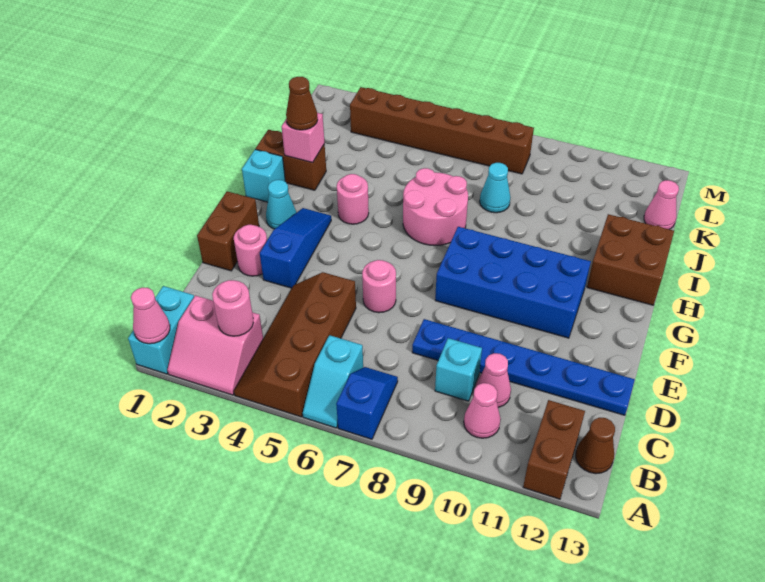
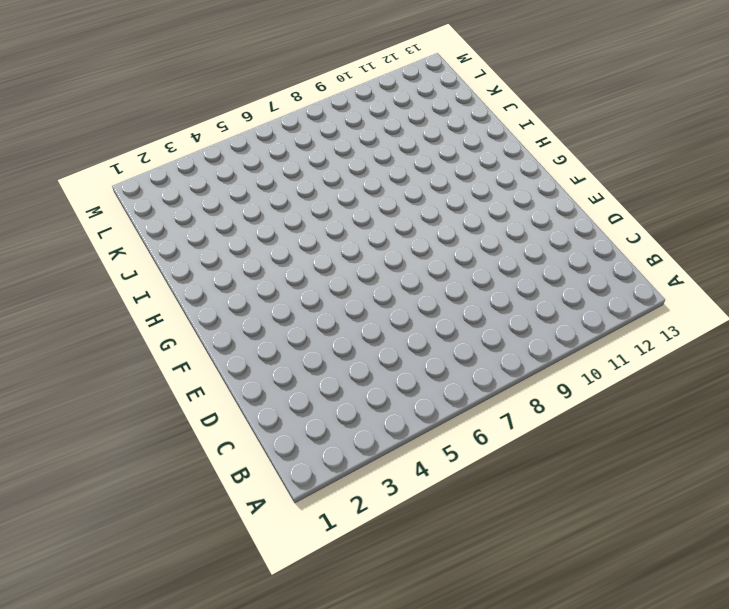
none -> cyan 1x2 brick [128,286,194,374]
none -> pink 2x2 slope [167,296,263,395]
none -> brown 2x4 slope [234,272,356,417]

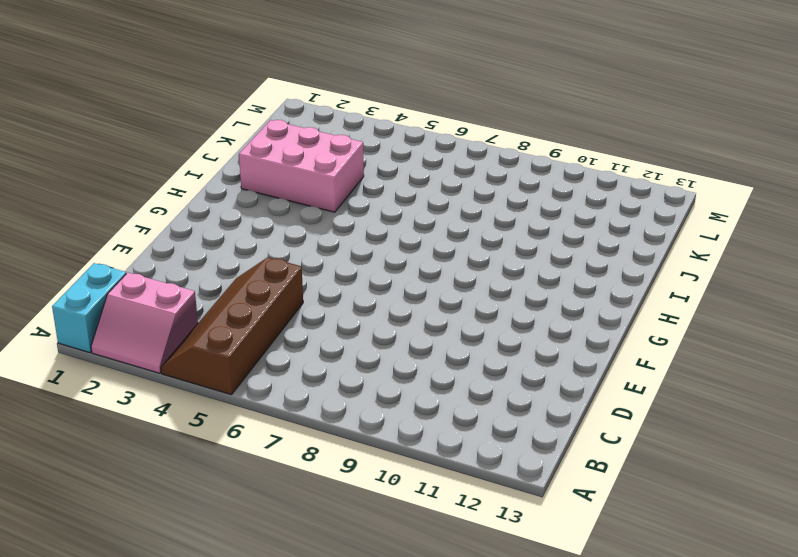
pink 2x3 brick [239,120,364,212] -> brown 1x2 brick [256,130,326,190]
none -> cyan 1x2 slope [303,335,363,428]
none -> blue 1x2 slope [336,367,398,439]
none -> brown 1x2 brick [523,400,585,499]

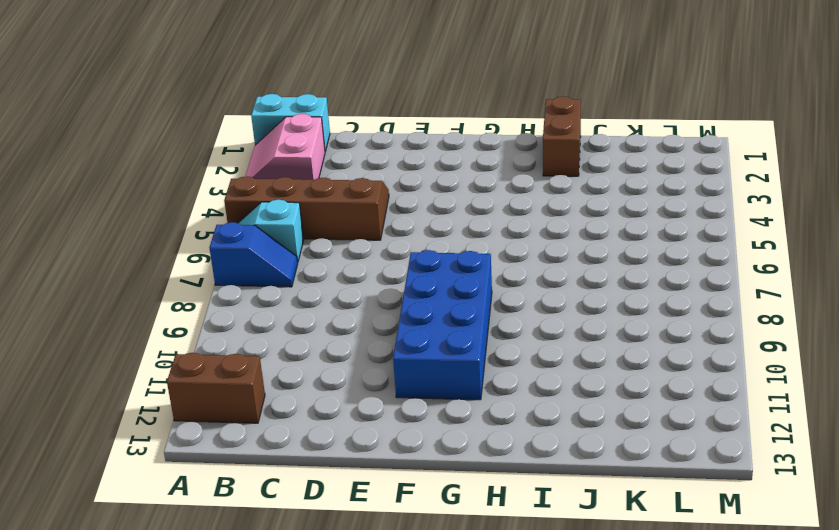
none -> pink 1x1 cone [464,383,501,438]
none -> brown 1x1 cone [576,418,615,474]
none -> cyan 1x1 brick [435,338,482,401]

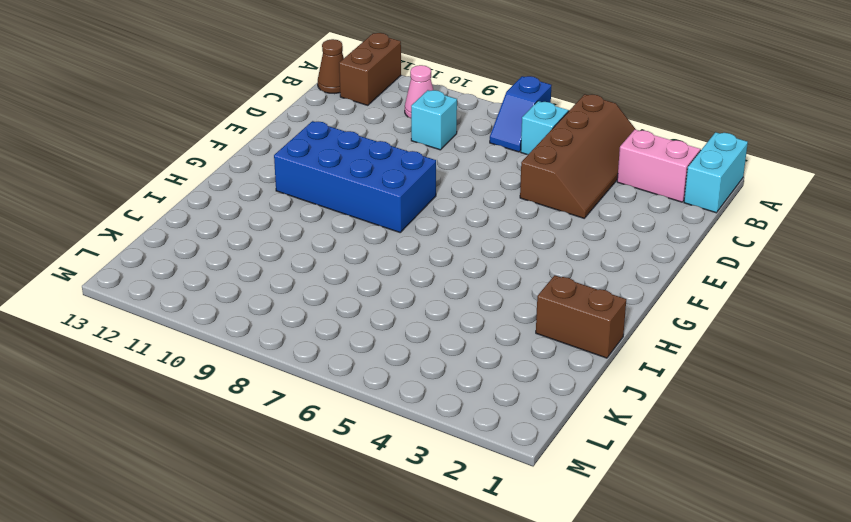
none -> pink 1x1 cone [476,353,511,407]
none -> blue 1x6 plate [412,319,635,415]
none -> brown 1x2 brick [197,191,259,271]

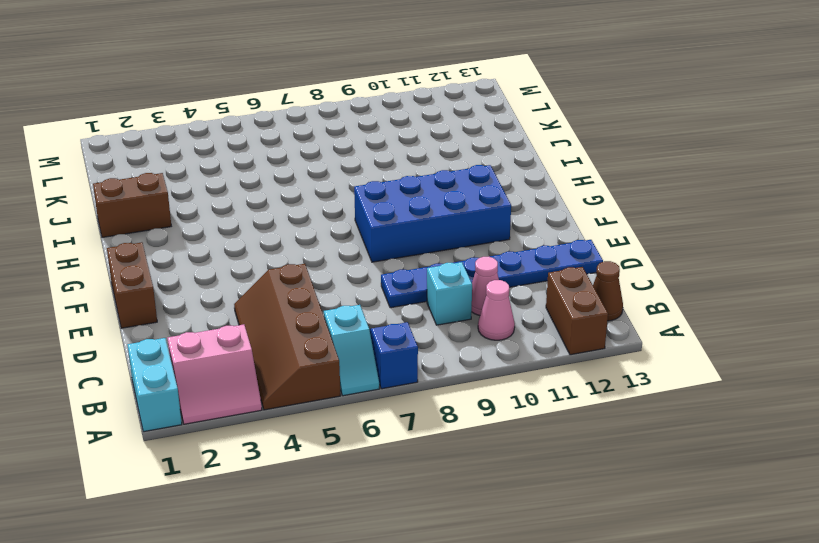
none -> pink 1x1 round brick [234,225,267,276]
none -> blue 1x3 slope [260,208,331,288]
none -> pink 1x1 round brick [362,260,396,313]

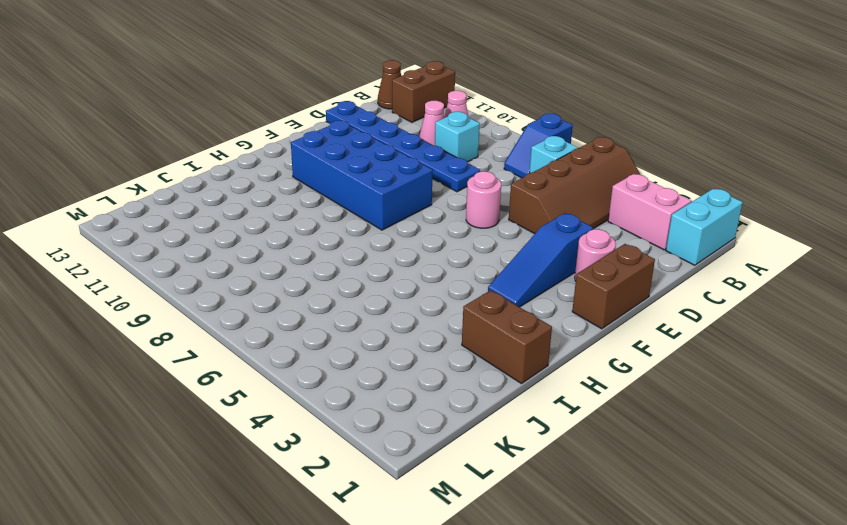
none -> cyan 1x1 cone [266,180,296,229]
none -> cyan 1x1 brick [242,149,285,202]
none -> pink 1x1 round brick [337,174,369,224]

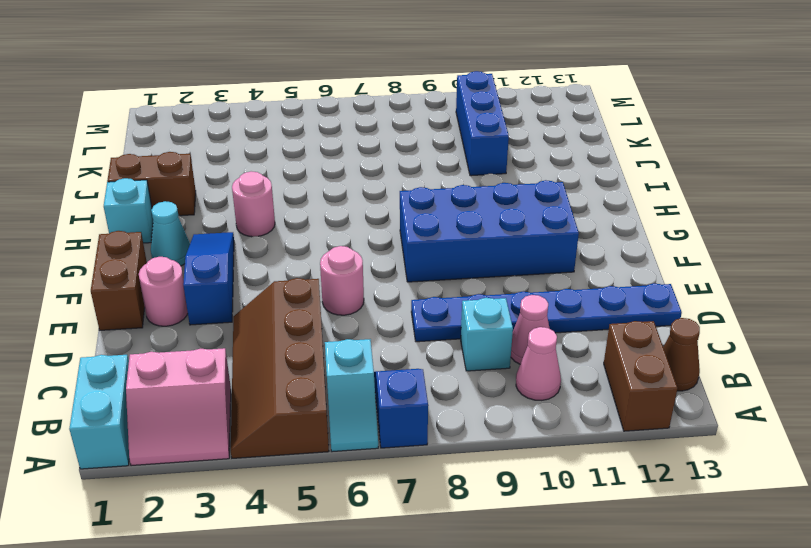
blue 1x3 brick [456,71,509,176] -> none
none -> pink 2x2 round brick [403,168,468,246]
none -> brown 2x2 brick [587,214,674,305]
none -> cyan 1x1 cone [480,163,510,213]

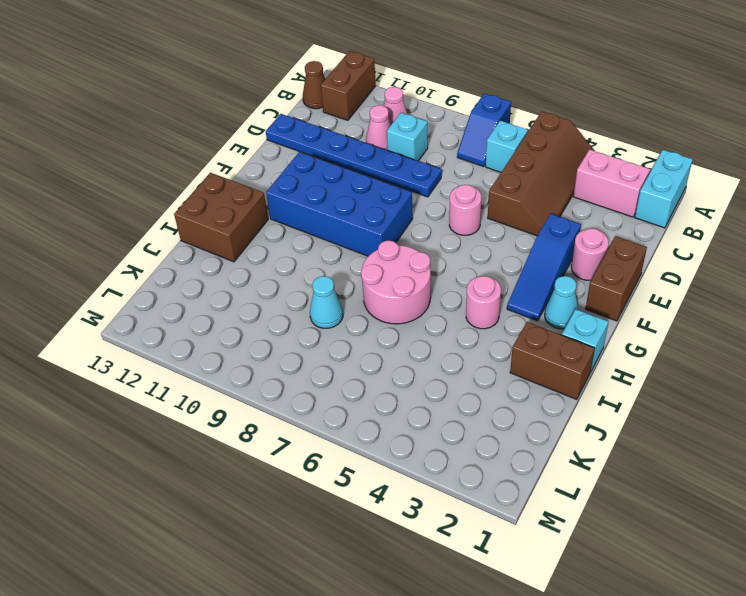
none -> pink 1x1 cone [644,180,679,229]
none -> brown 1x6 brick [350,87,534,174]
none -> pink 1x1 cone [131,287,170,344]

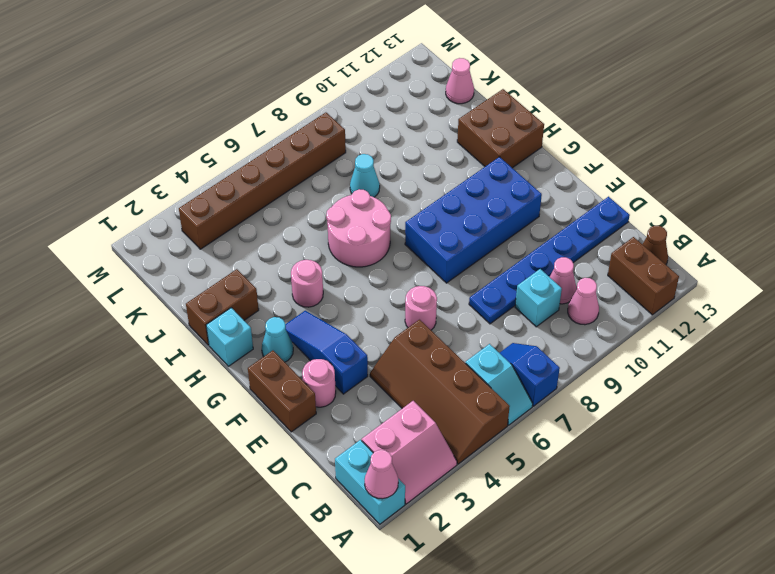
none -> pink 1x1 round brick [212,280,253,336]
none -> pink 1x1 brick [282,113,324,163]
none -> brown 1x1 cone [286,77,318,130]

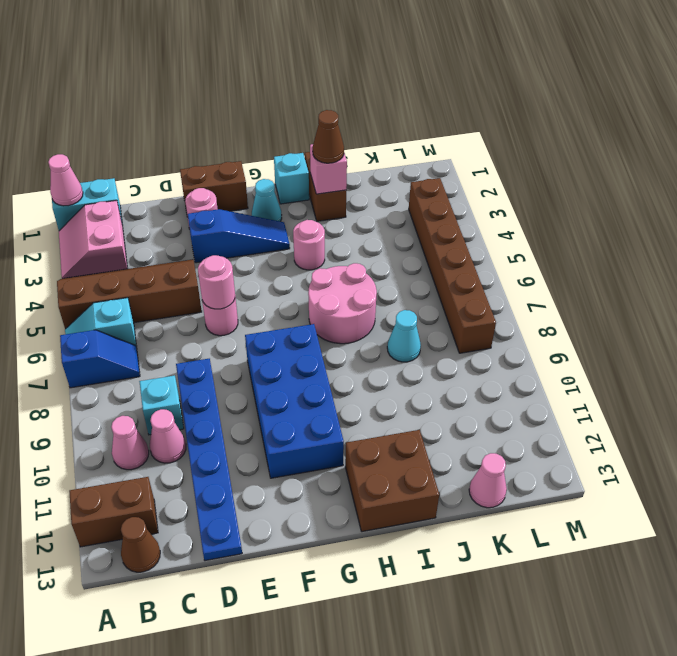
pink 1x1 round brick [198,255,235,309] -> pink 1x1 round brick moved to [212,280,253,336]

